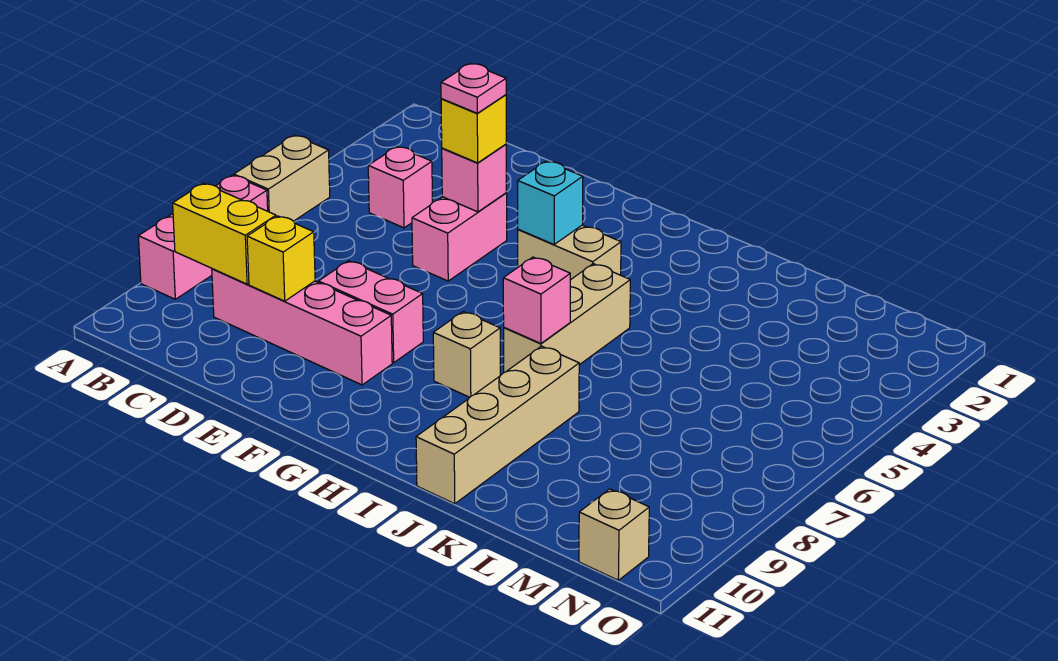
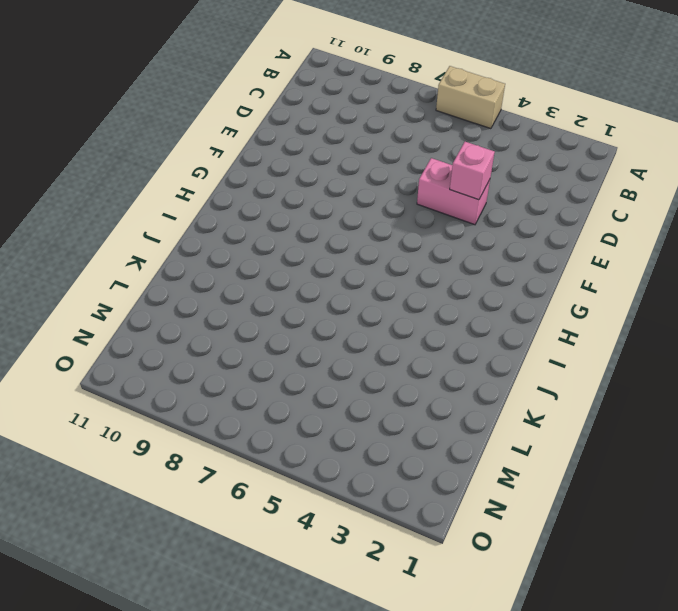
none -> pink 1x3 brick [138,175,268,299]
none -> pink 1x1 brick [368,147,432,228]
none -> pink 1x4 brick [212,269,392,385]

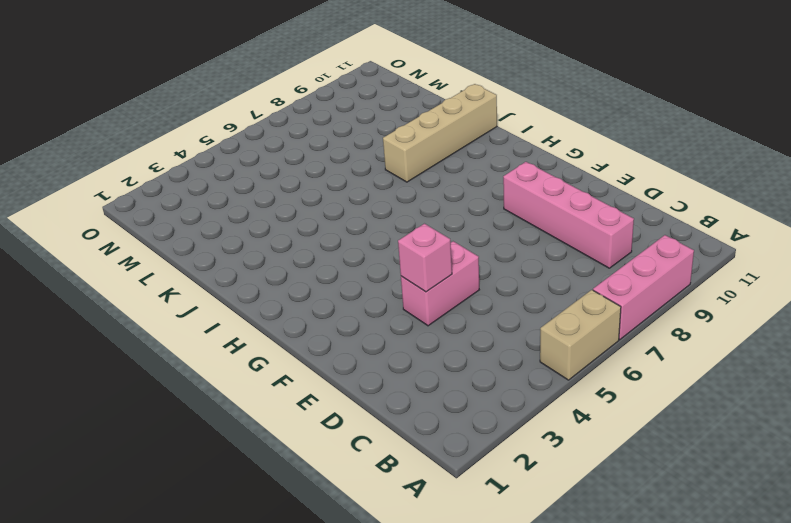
none -> pink 1x1 brick [368,147,432,228]
none -> pink 1x2 brick [319,261,423,363]
none -> tan 1x2 brick [518,225,621,280]

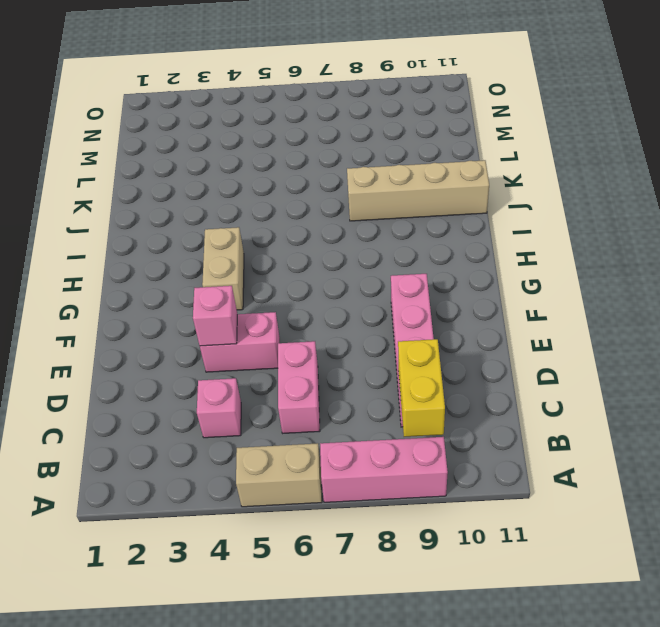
pink 1x2 brick [278,341,320,433] -> pink 1x2 brick moved to [319,261,423,363]
none -> tan 1x1 brick [433,312,500,397]
none -> tan 1x3 brick [504,264,630,373]
none -> tan 1x1 brick [579,489,649,580]

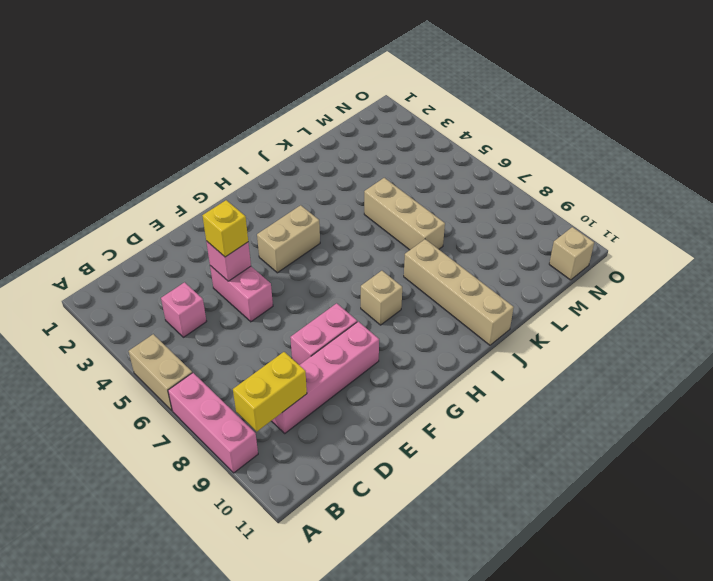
tan 1x3 brick [364,178,445,250] -> tan 1x3 brick moved to [504,264,630,373]
none -> yellow 1x1 brick [247,216,315,301]
none -> cyan 1x1 brick [518,161,583,244]
none -> pink 1x1 brick [503,257,570,343]

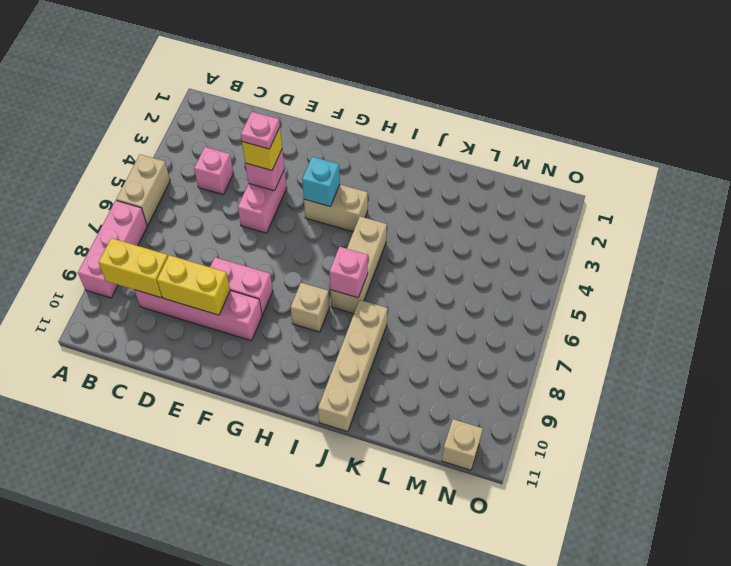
yellow 1x2 brick [157,255,230,315] -> yellow 1x1 brick [247,216,315,301]

